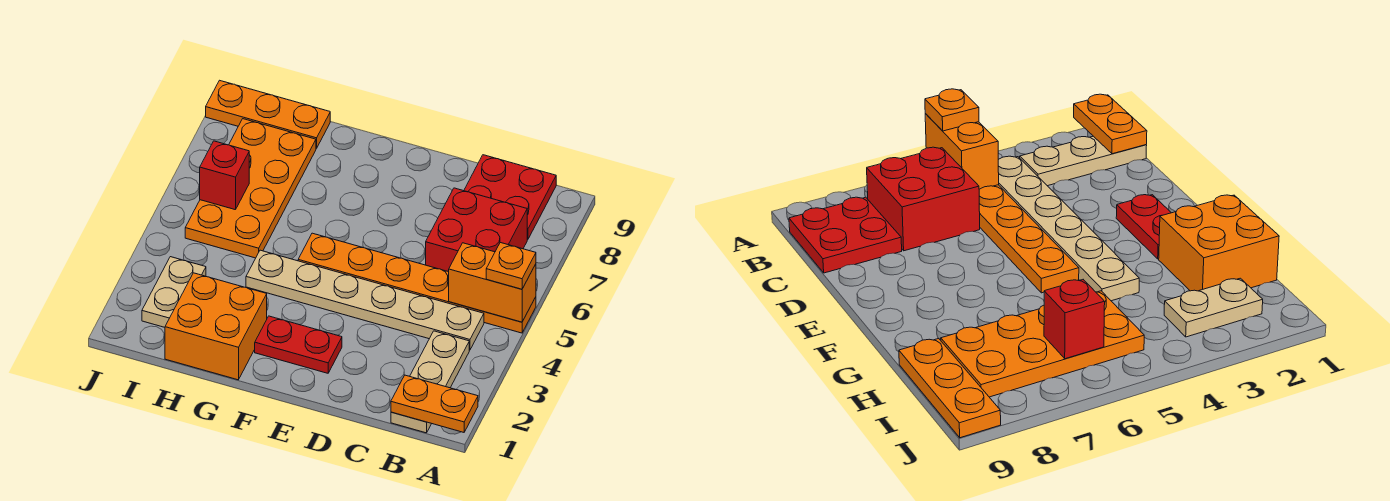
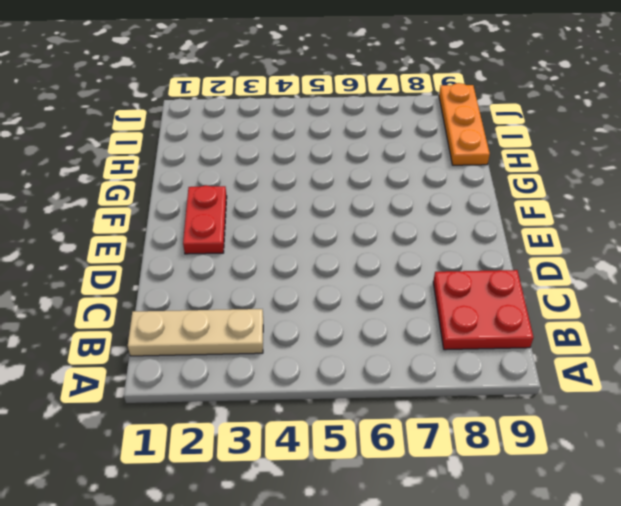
none -> orange 1x6 plate [298,233,536,333]
none -> tan 1x6 plate [246,250,484,350]
none -> red 2x2 brick [426,188,527,272]

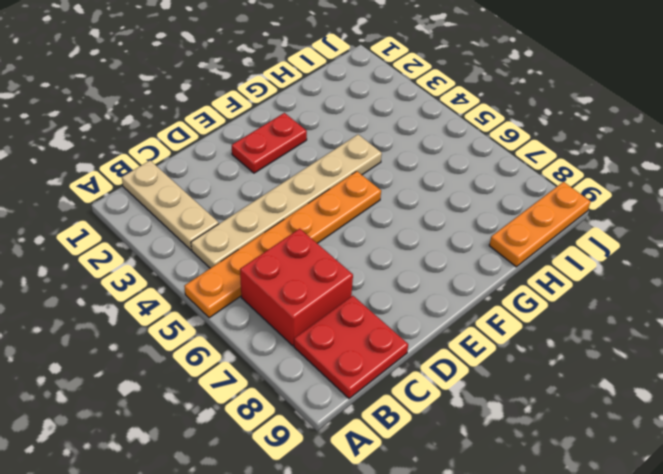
none -> orange 2x2 brick [165,273,267,380]
none -> orange 2x4 plate [185,119,316,258]
none -> tan 1x2 plate [142,257,206,327]

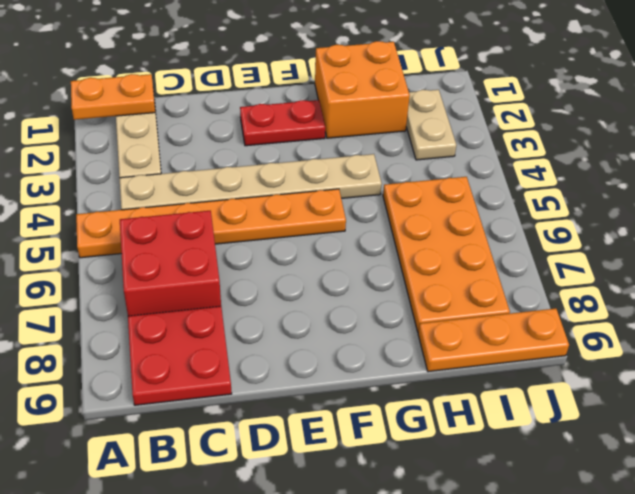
none -> orange 1x2 brick [449,243,536,322]
none -> red 1x1 brick [200,141,249,210]
none -> orange 1x1 plate [486,243,536,289]

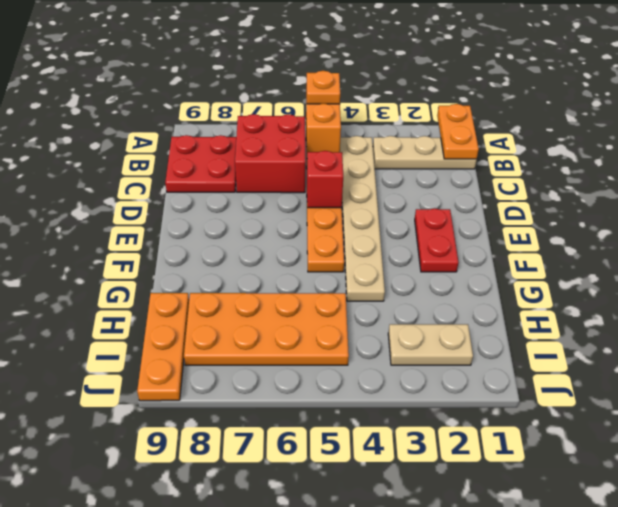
red 1x1 brick [307,151,343,208] -> red 1x1 brick moved to [200,141,249,210]
none -> orange 2x2 brick [165,273,267,380]

